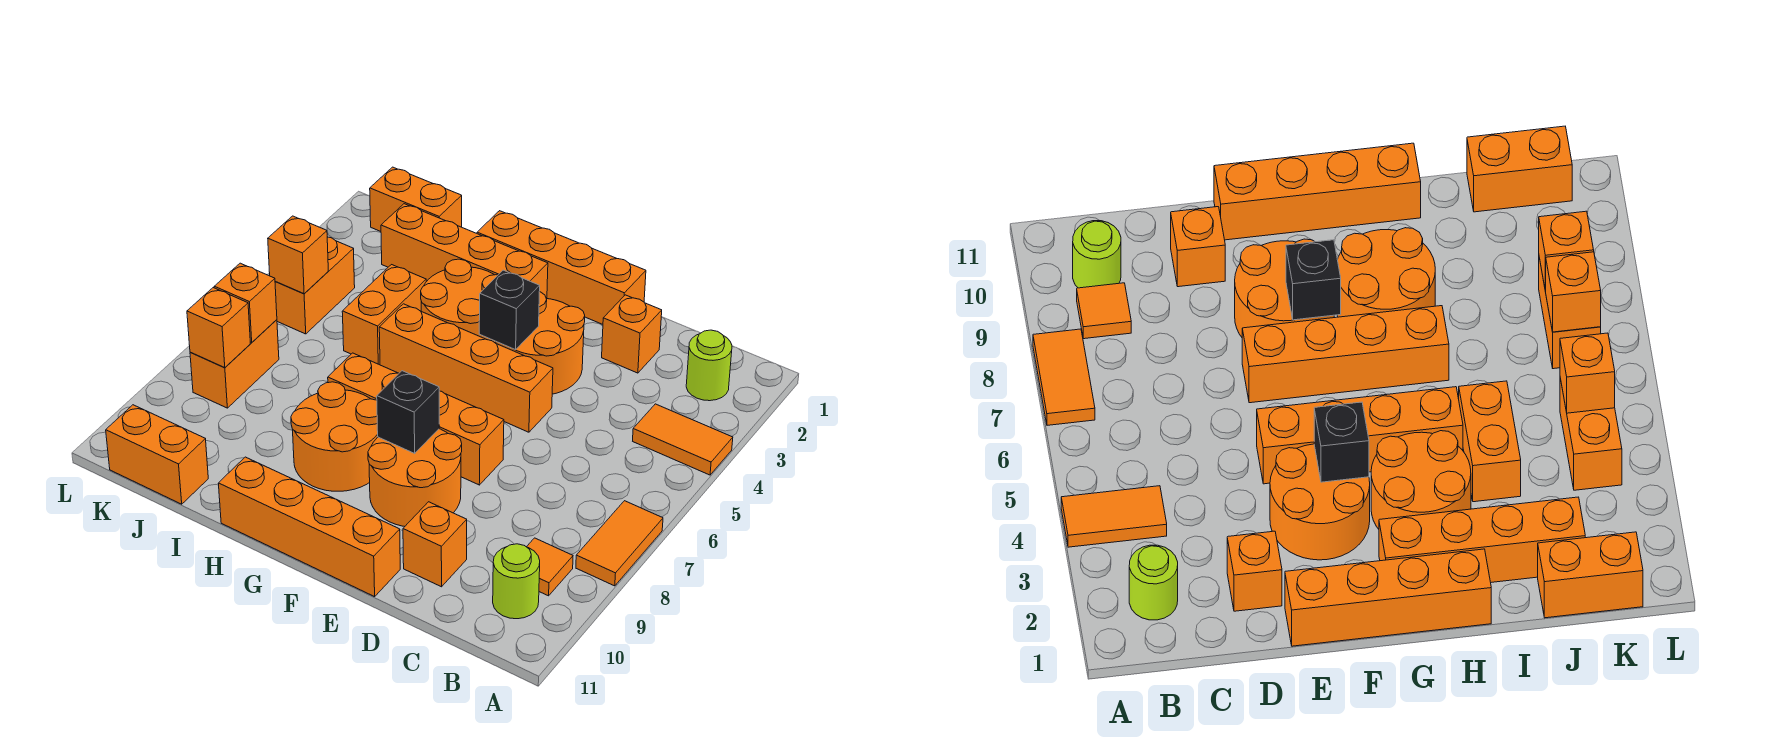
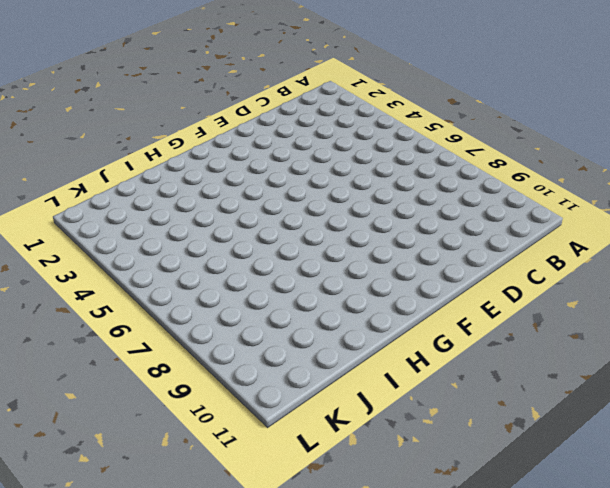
none -> orange 1x2 tile [633,404,733,475]
none -> orange 1x2 tile [576,501,663,586]
none -> lime 1x1 round brick [686,330,732,401]

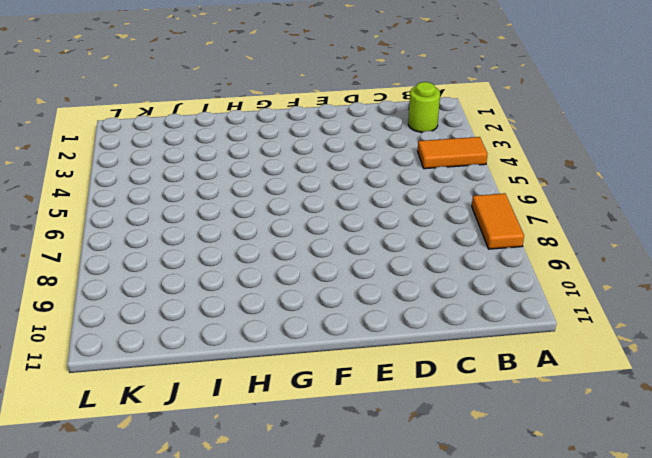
none -> orange 1x1 tile [527,538,573,596]
none -> lime 1x1 round brick [493,544,540,619]
none -> orange 1x1 brick [602,295,662,373]

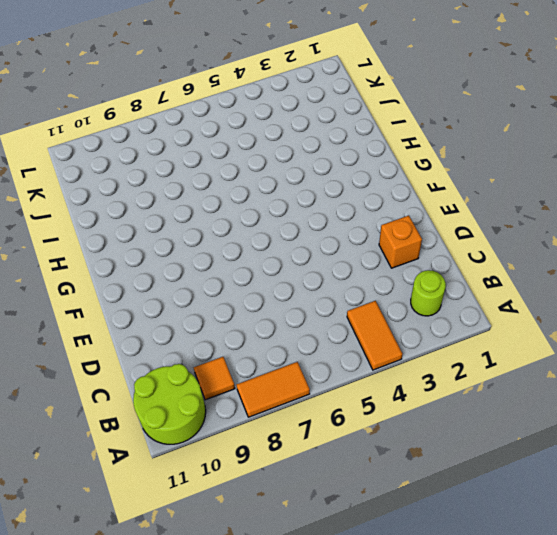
lime 2x2 round brick [133,364,206,444] -> lime 1x1 round brick [493,544,540,619]
none -> orange 1x1 brick [403,502,467,587]
none -> orange 1x4 brick [477,211,646,324]
none -> orange 2x2 round brick [496,292,585,394]

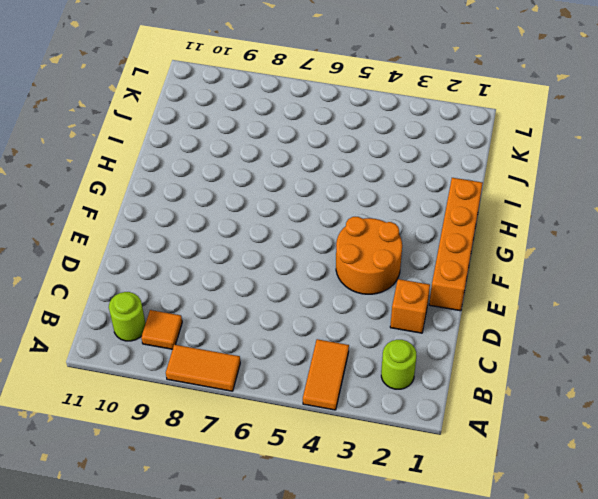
none -> orange 1x1 brick [403,502,467,587]
none -> orange 1x4 brick [379,304,553,432]
none -> orange 1x4 brick [328,353,504,485]

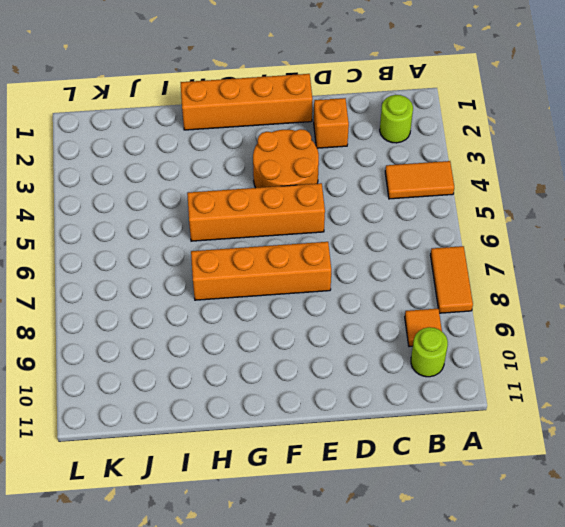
none -> orange 1x1 brick [403,502,467,587]
none -> orange 2x2 round brick [368,429,462,526]
none -> orange 1x4 brick [218,457,400,597]

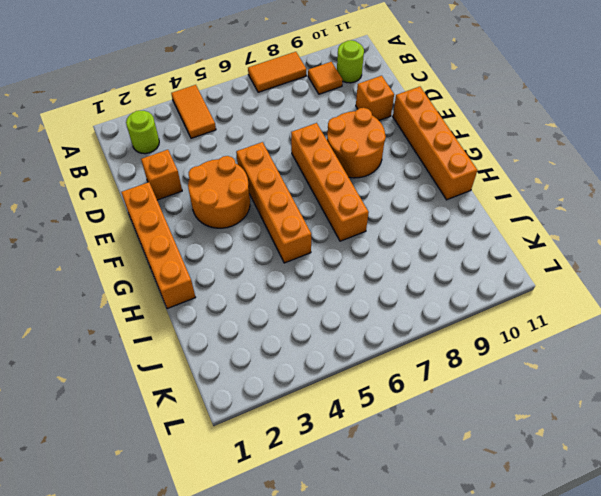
none -> orange 1x4 brick [381,204,548,299]
none -> orange 2x2 round brick [421,259,498,343]
none -> orange 2x2 round brick [291,382,378,491]

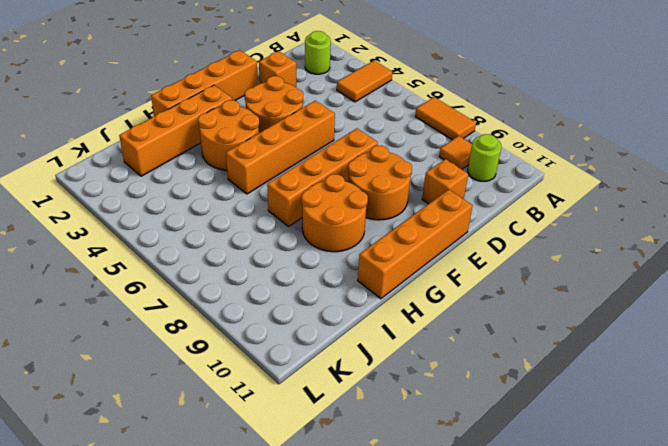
none -> orange 1x2 brick [342,265,426,365]
none -> orange 1x2 brick [370,167,462,231]
none -> orange 1x2 brick [106,405,208,504]

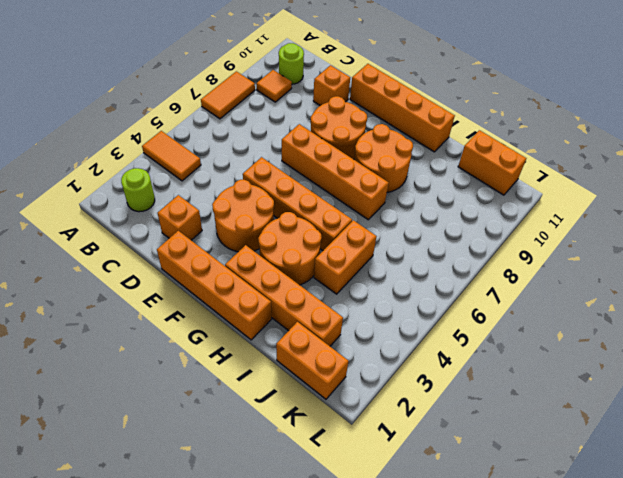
none -> orange 1x2 brick [275,237,355,334]
none -> orange 1x2 brick [190,320,279,408]
none -> black 1x1 brick [479,270,540,350]

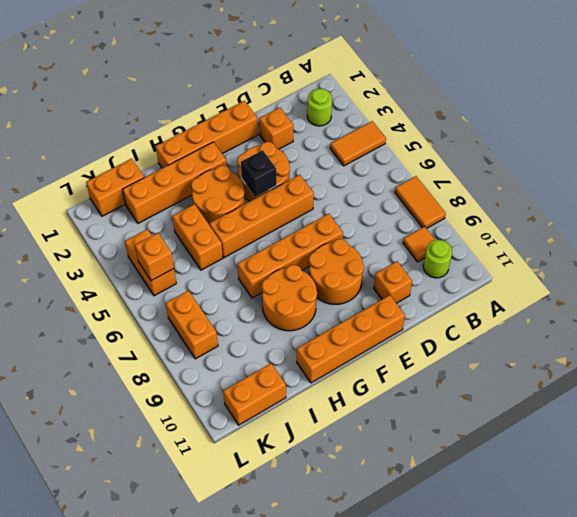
none -> black 1x1 brick [377,371,439,453]
none -> orange 1x1 brick [214,263,277,342]
none -> orange 1x1 brick [187,288,250,368]

